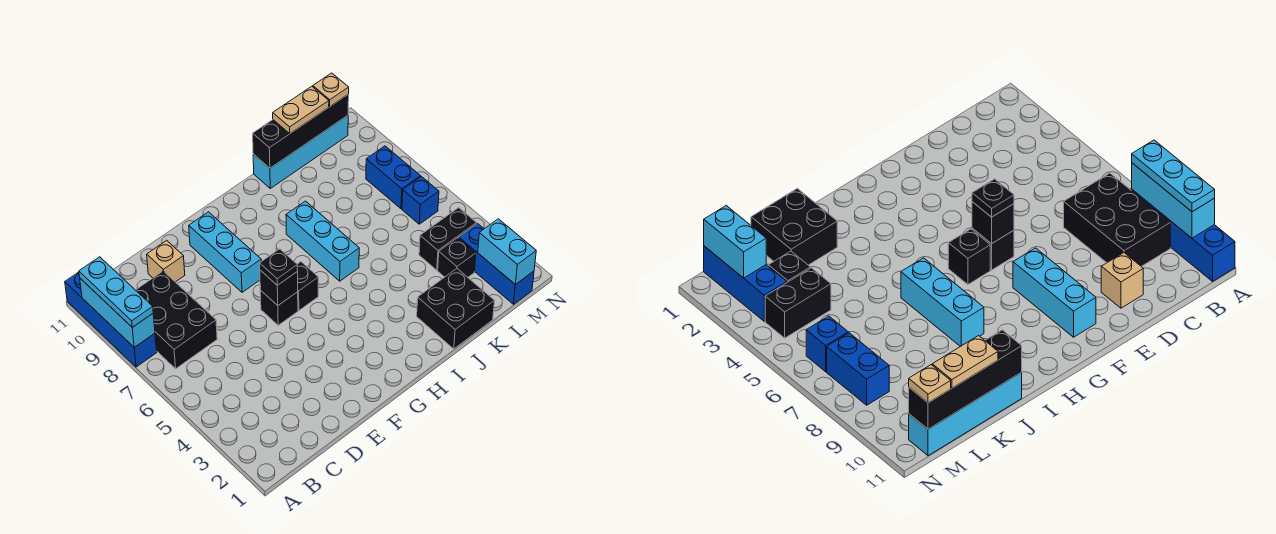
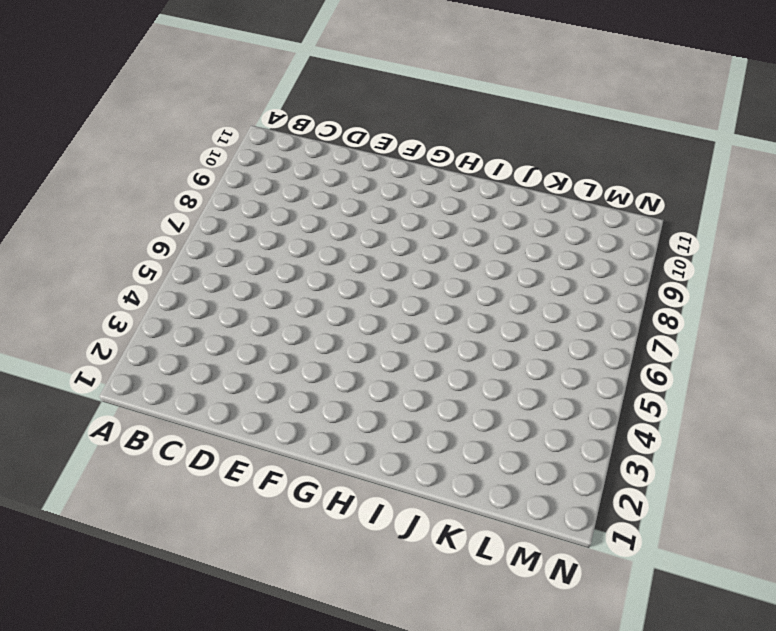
none -> blue 1x4 brick [65,272,157,367]
none -> black 2x3 brick [136,271,217,369]
none -> tan 1x1 brick [147,240,185,282]

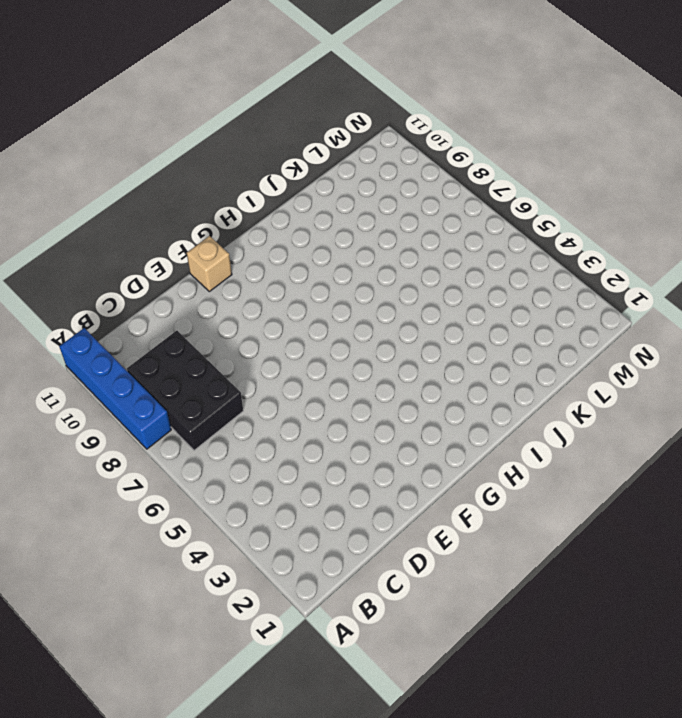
tan 1x1 brick [187,236,232,291] -> tan 1x1 brick moved to [147,240,185,282]
none -> black 1x1 brick [260,290,298,325]
none -> cyan 1x3 brick [189,212,261,292]
none -> black 1x1 brick [297,262,318,310]

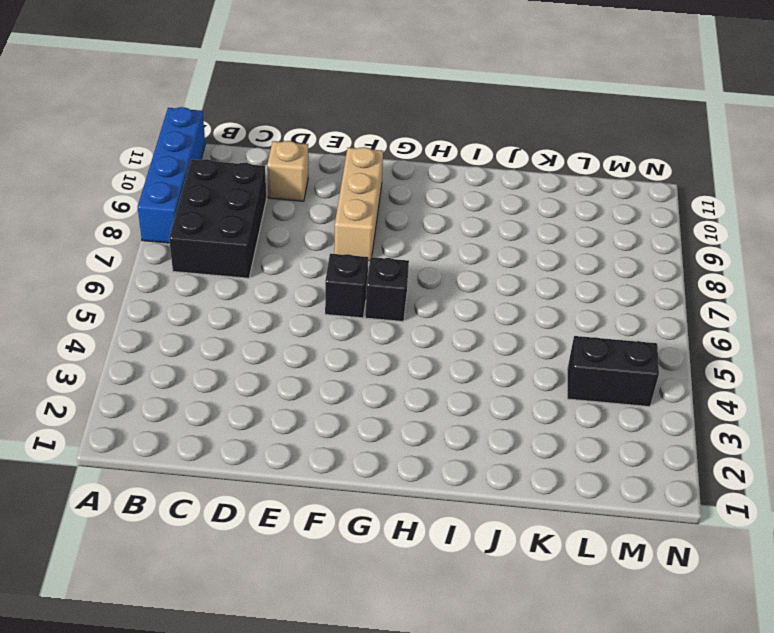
tan 1x3 brick [334,147,383,261] -> cyan 1x3 brick [189,212,261,292]
none -> cyan 1x3 brick [286,201,359,281]
none -> black 2x2 brick [417,269,494,349]
none -> cyan 1x4 brick [253,116,348,188]

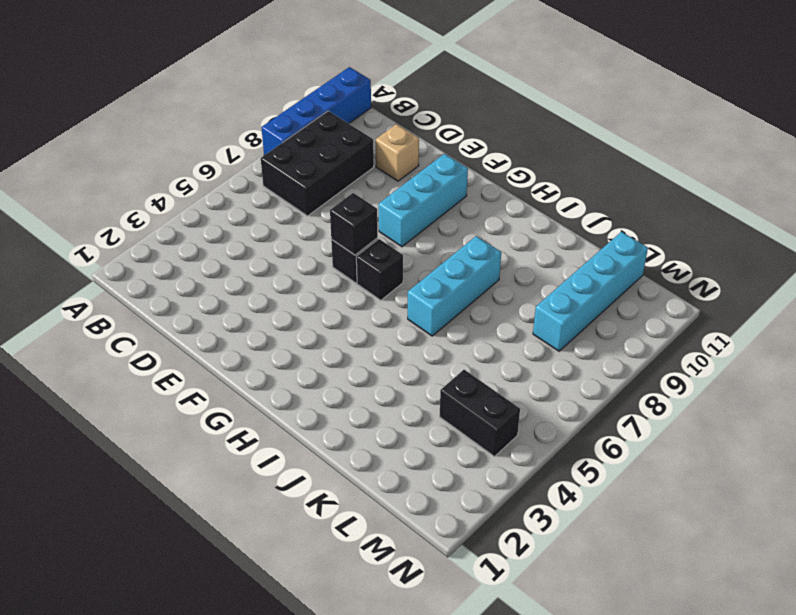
cyan 1x4 brick [533,232,648,351] -> cyan 1x4 brick turned to [253,116,348,188]
none -> black 2x2 brick [417,269,494,349]
none -> black 1x1 brick [438,238,476,277]
none -> blue 1x3 brick [459,224,534,304]

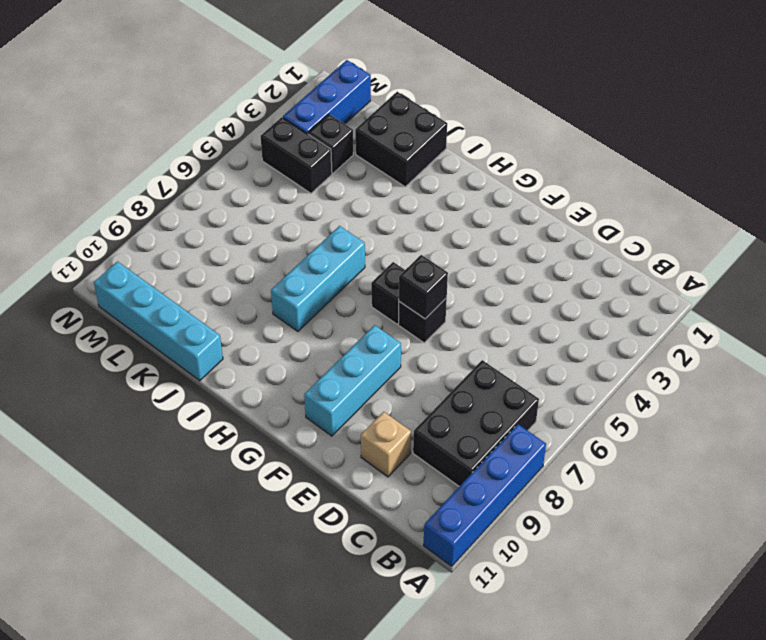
none -> blue 1x1 brick [402,177,439,224]
none -> blue 1x2 brick [366,146,421,209]
none -> cyan 1x3 brick [80,278,155,347]

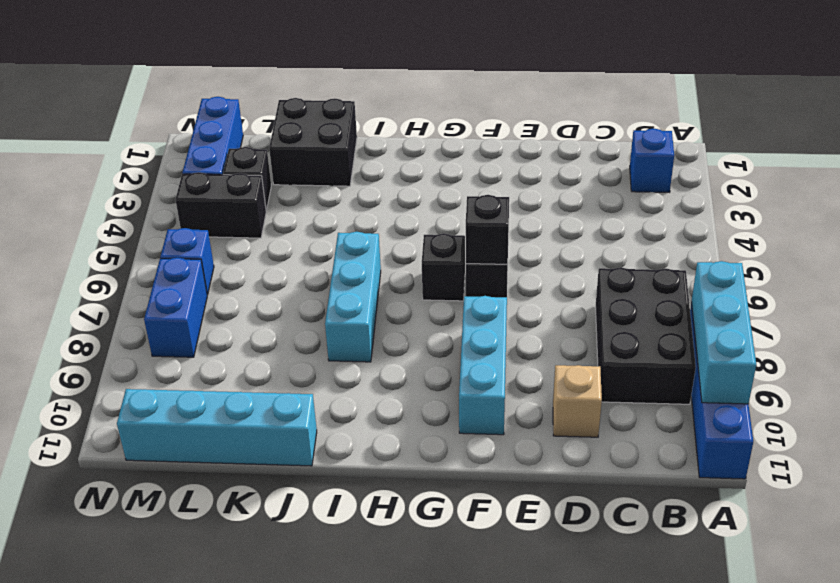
blue 1x1 brick [630,129,674,192] -> none
none -> black 1x4 brick [253,94,349,168]
none -> cyan 1x2 brick [478,219,536,285]
none -> cyan 1x3 plate [79,257,153,327]

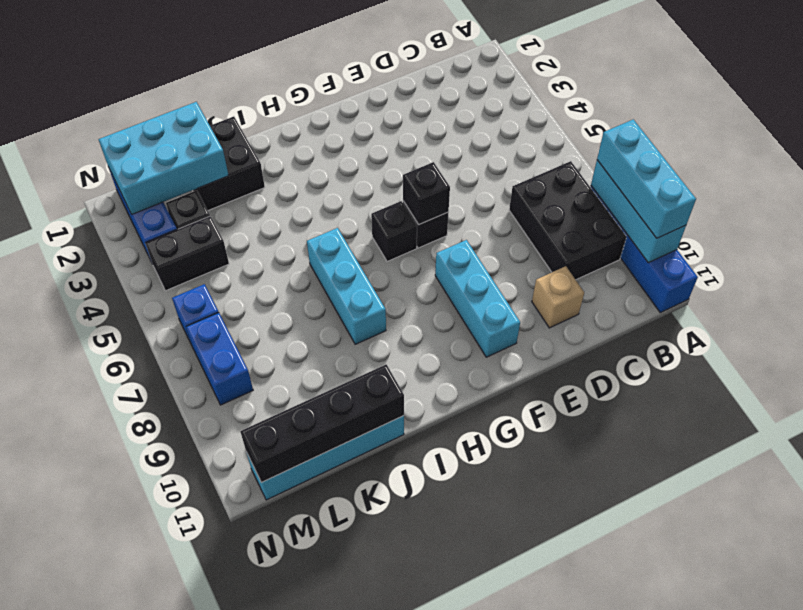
cyan 1x3 brick [597,119,696,238] -> cyan 1x3 plate [79,257,153,327]
cyan 2x3 brick [99,102,229,214] -> cyan 1x2 brick [478,219,536,285]
none -> black 1x1 plate [260,249,298,285]
none -> tan 1x2 plate [273,86,329,133]
none -> tan 1x1 plate [313,73,349,106]

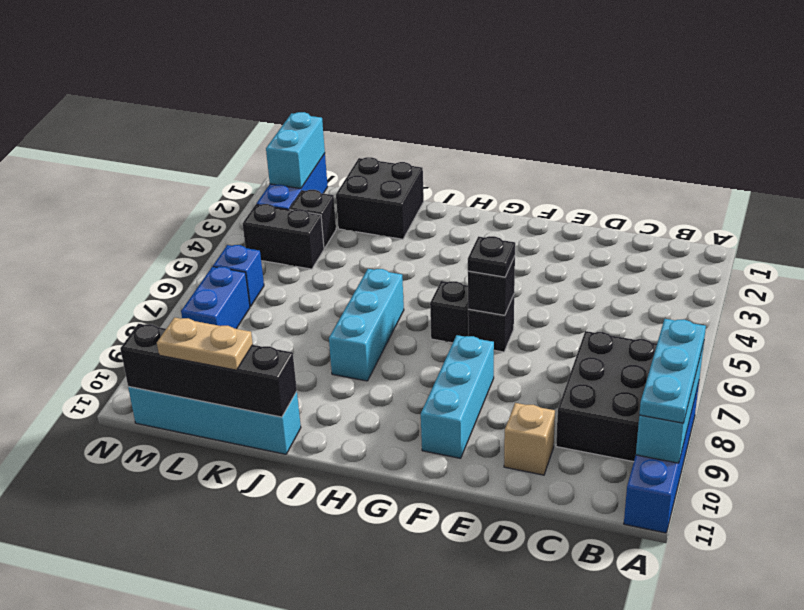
none -> tan 1x1 plate [313,73,349,106]

